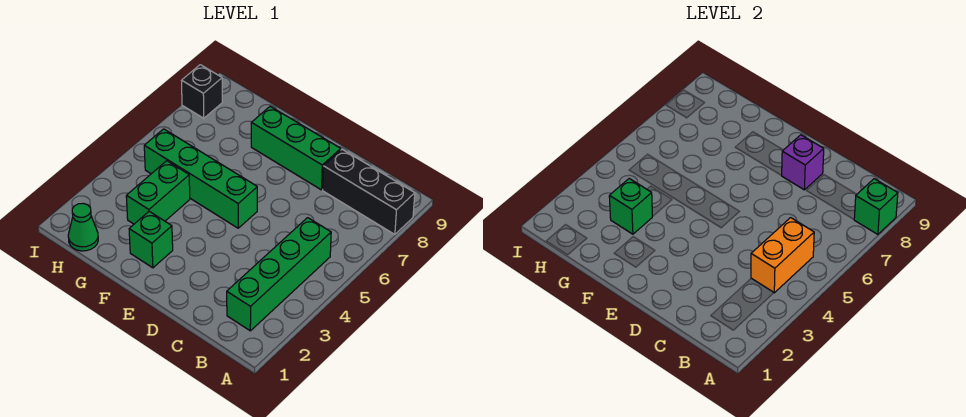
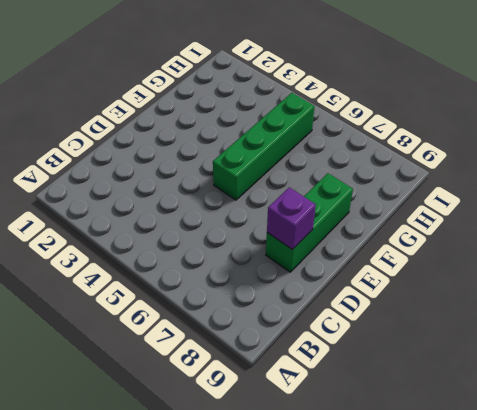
none -> black 1x3 brick [323,149,415,234]
none -> green 1x4 brick [227,218,331,331]
none -> green 1x1 brick [129,211,173,268]

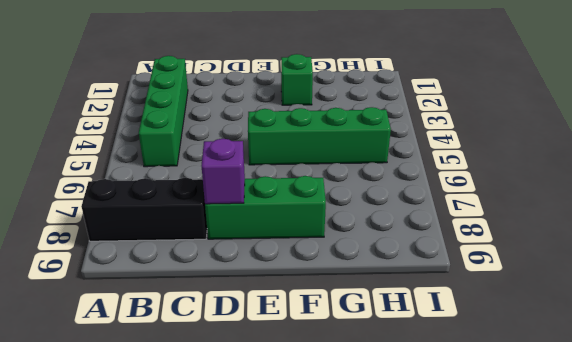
none -> green 1x2 brick [126,161,190,224]
none -> green 1x1 cone [68,203,98,251]
none -> black 1x1 brick [182,65,222,118]

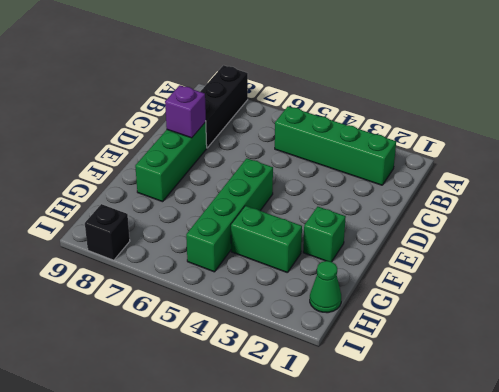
none -> green 1x1 brick [854,179,898,234]
none -> orange 1x2 brick [751,218,814,293]
none -> green 1x1 brick [609,179,652,234]

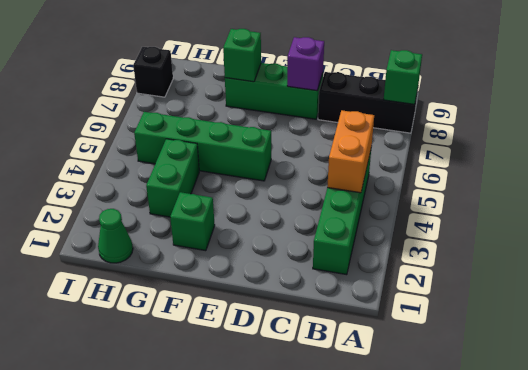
green 1x1 brick [223,29,261,82] -> green 1x1 brick moved to [609,179,652,234]

